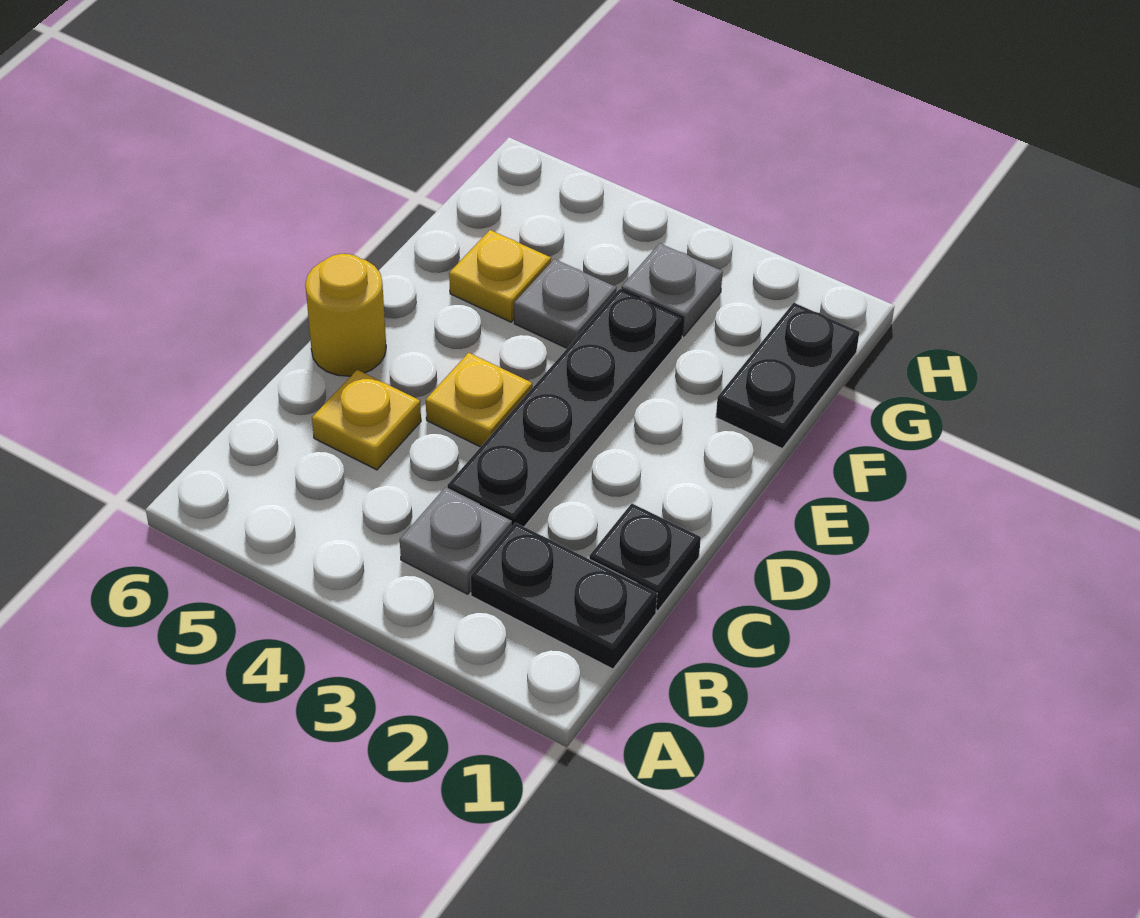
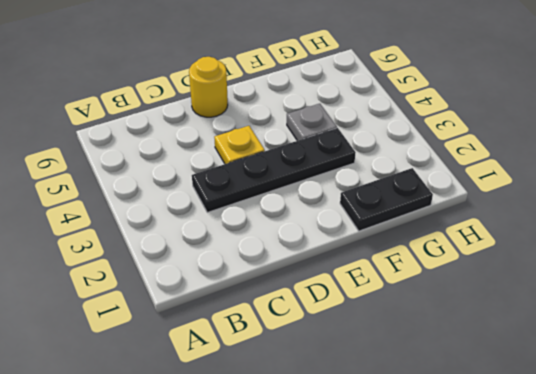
none -> black 1x2 plate [471,523,657,669]
none -> grey 1x1 plate [400,488,512,594]

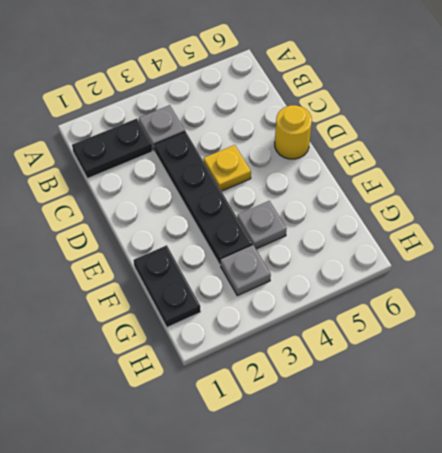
none -> black 1x1 plate [589,504,701,611]
none -> yellow 1x1 plate [312,370,421,470]

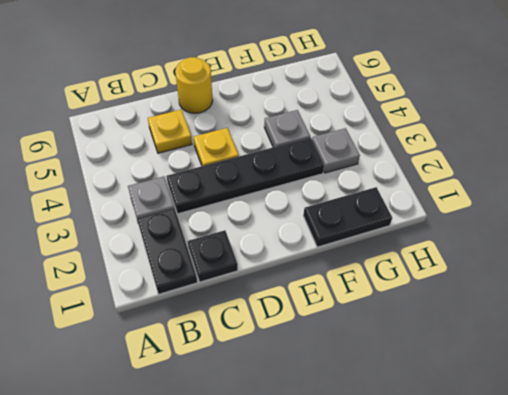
none -> yellow 1x1 plate [449,230,551,322]

